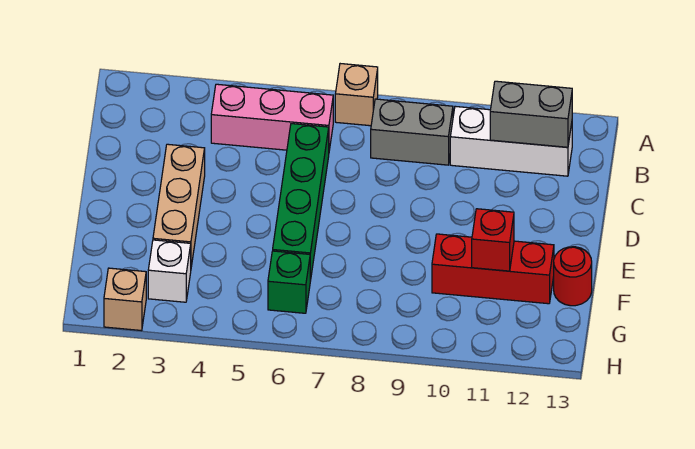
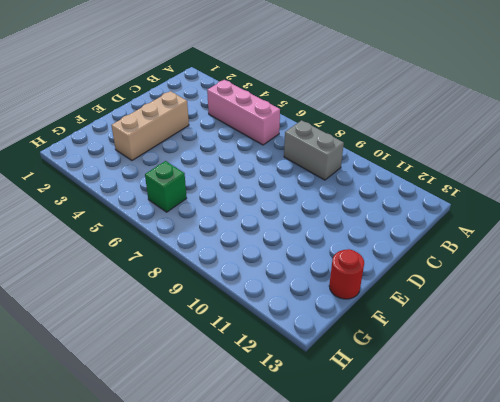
none -> tan 1x1 brick [335,64,378,126]
none -> white 1x3 brick [450,106,572,176]
none -> green 1x4 brick [273,124,329,281]

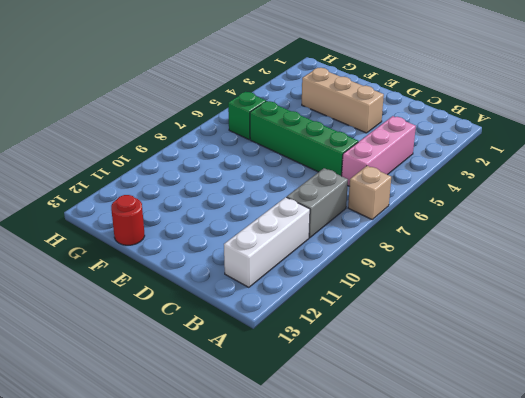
none -> red 1x3 brick [432,234,554,304]
none -> white 1x1 brick [148,240,191,302]
none -> tan 1x1 brick [104,268,146,331]

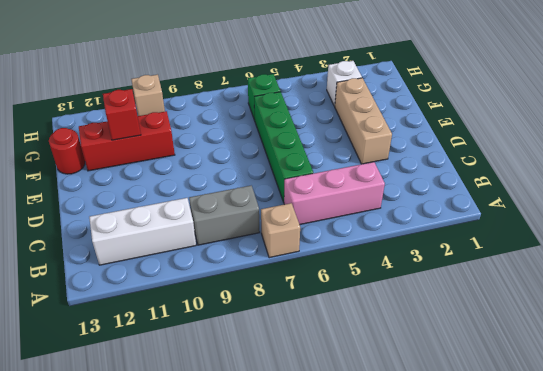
tan 1x1 brick [131,75,165,116] -> tan 1x1 brick moved to [104,268,146,331]
none -> grey 1x2 brick [490,81,572,147]

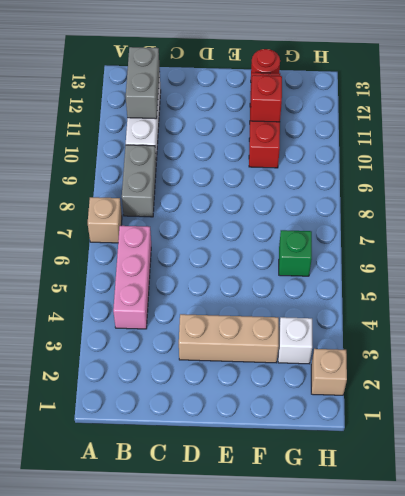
none -> green 1x4 brick [273,124,329,281]

